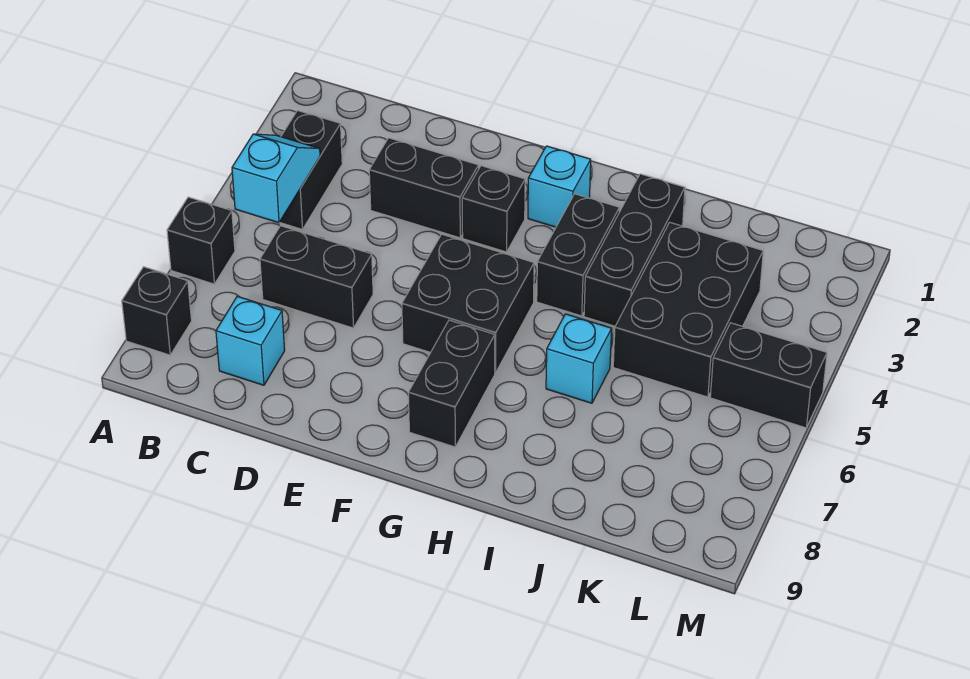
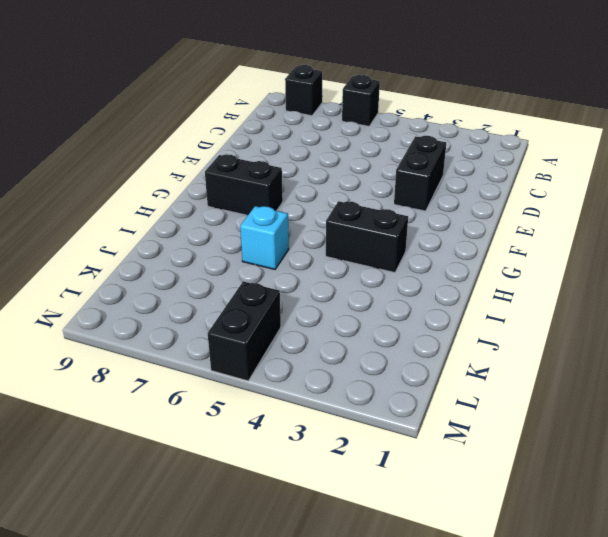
none -> black 1x2 brick [280,111,342,229]
none -> black 1x2 brick [260,226,373,328]
none -> cyan 1x1 brick [216,296,285,385]

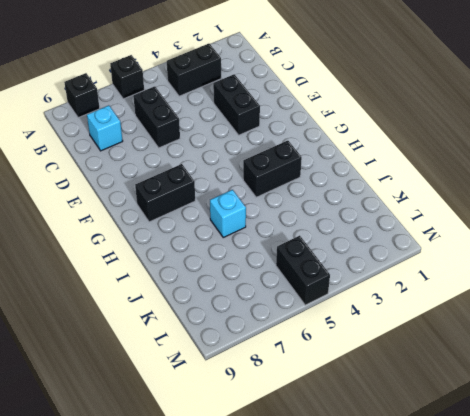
none -> black 1x1 brick [462,166,525,252]
none -> black 2x2 brick [402,234,534,373]
none -> cyan 1x1 brick [528,146,591,227]

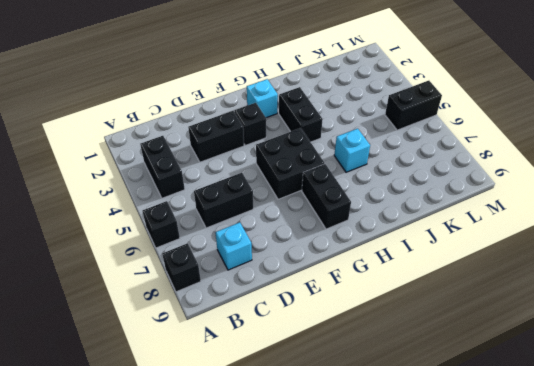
none -> black 1x3 brick [584,174,685,326]
none -> black 2x3 brick [613,222,763,397]
none -> cyan 1x2 slope [232,134,320,223]

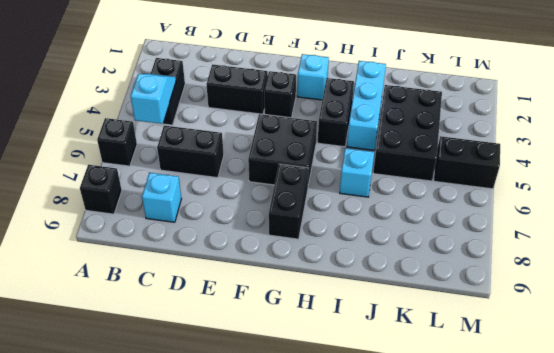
cyan 1x3 brick [347,61,386,150] -> black 1x3 brick [584,174,685,326]

